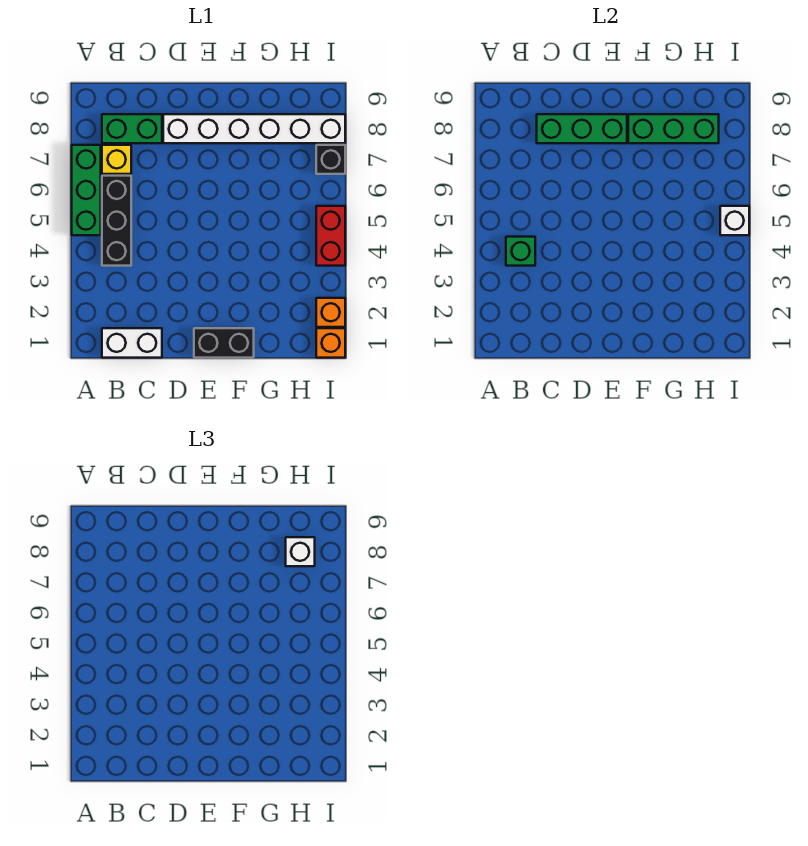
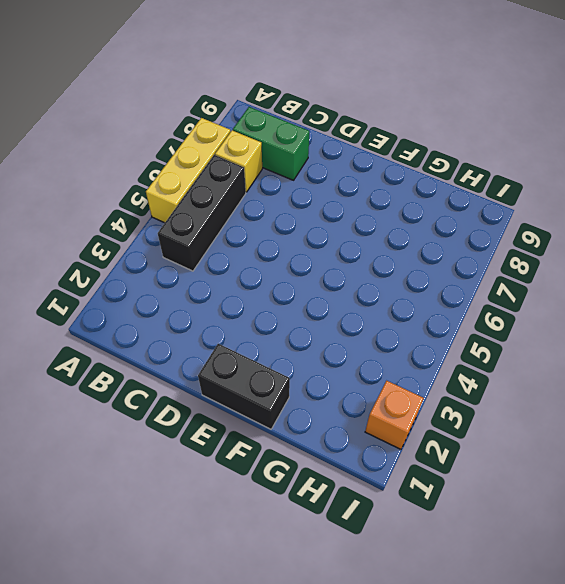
yellow 1x3 brick [146,118,231,223] -> green 1x3 brick [72,145,101,235]
none -> white 1x2 brick [102,328,162,358]
none -> white 1x6 brick [163,114,345,143]
none -> orange 1x1 brick [316,328,345,358]

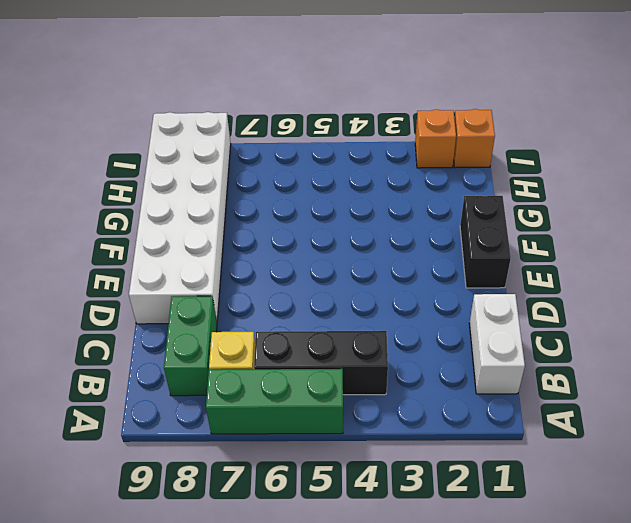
white 2x6 brick [129,112,231,324] -> white 1x6 brick [163,114,345,143]
none -> red 1x2 brick [316,206,345,266]
none -> black 1x1 brick [316,145,345,174]
none -> green 1x1 brick [506,237,535,266]

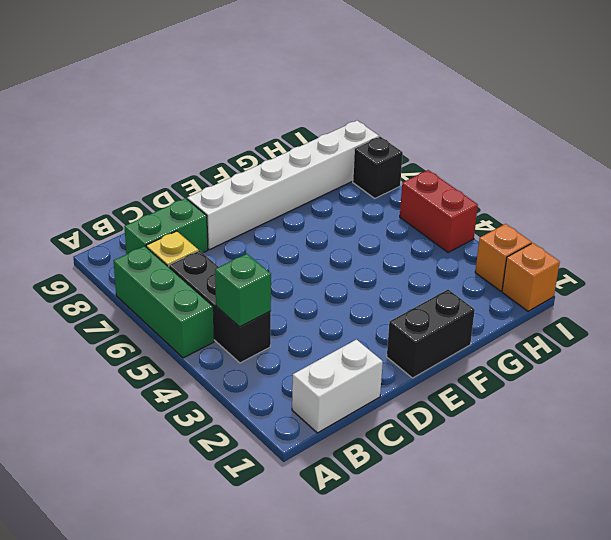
none -> green 1x3 brick [537,114,627,143]
none -> green 1x3 brick [628,114,719,143]
none -> white 1x1 brick [720,206,749,235]

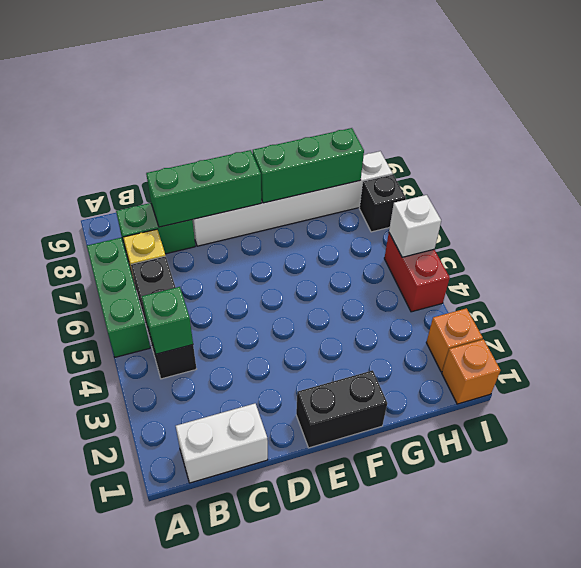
none -> white 1x1 brick [286,537,315,566]

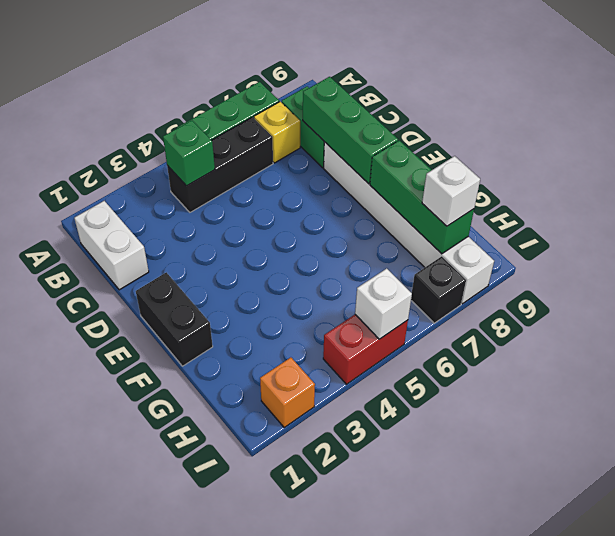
none -> orange 1x1 brick [316,328,345,358]

